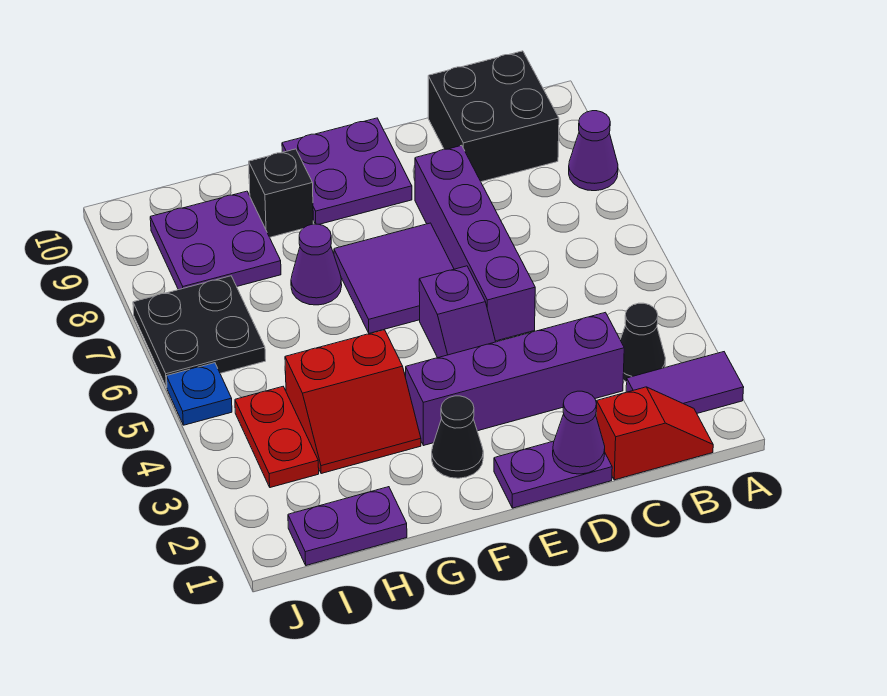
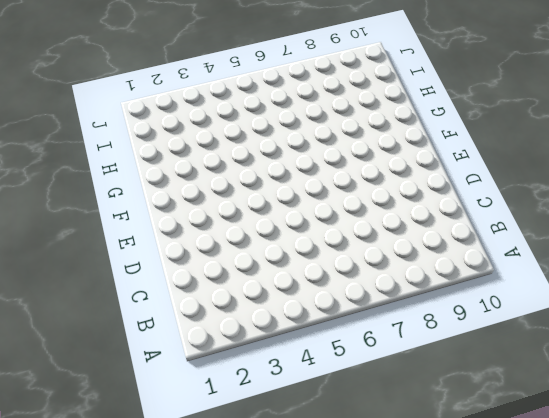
none -> purple 1x2 tile [626,352,744,413]
none -> purple 1x1 cone [569,111,618,191]
none -> red 1x2 slope [596,387,713,480]

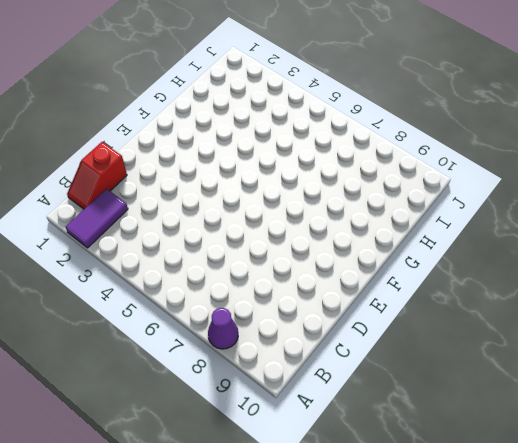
none -> black 1x1 cone [620,303,665,382]
none -> black 2x2 brick [428,51,559,182]
none -> purple 1x4 brick [406,312,624,446]

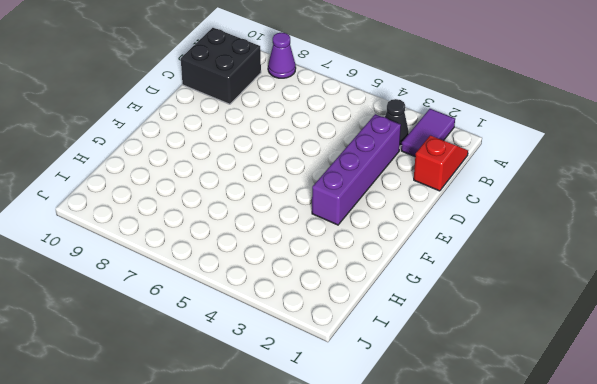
none -> purple 1x2 plate [494,441,612,508]
none -> purple 1x4 brick [415,145,535,341]
none -> purple 1x2 slope [419,266,496,358]

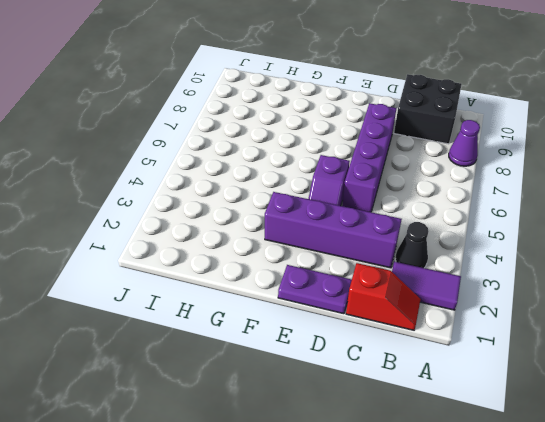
none -> purple 2x2 tile [334,223,454,333]
none -> purple 2x2 plate [282,118,412,224]
none -> black 1x1 cone [432,396,483,478]

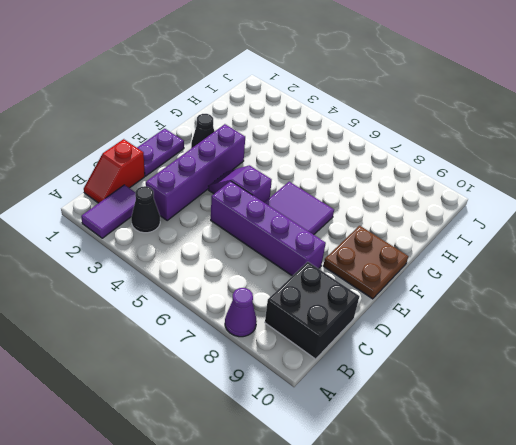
brown 2x2 plate [323,226,408,299] -> purple 2x2 plate [282,118,412,224]
none -> red 2x2 slope [285,330,421,474]
none -> purple 1x1 cone [291,224,342,305]
none -> black 1x1 brick [249,149,313,237]

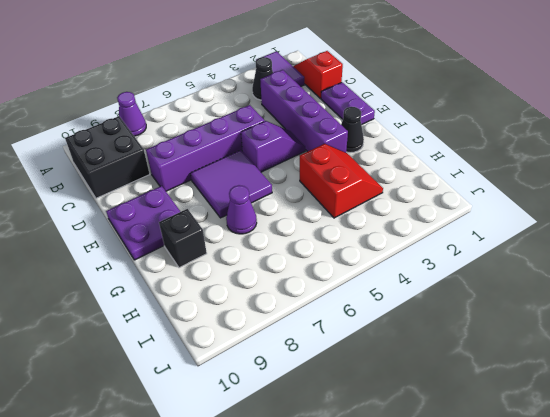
none -> purple 1x2 plate [288,487,407,565]
none -> purple 2x2 plate [150,191,281,290]
none -> red 1x2 plate [235,387,319,488]

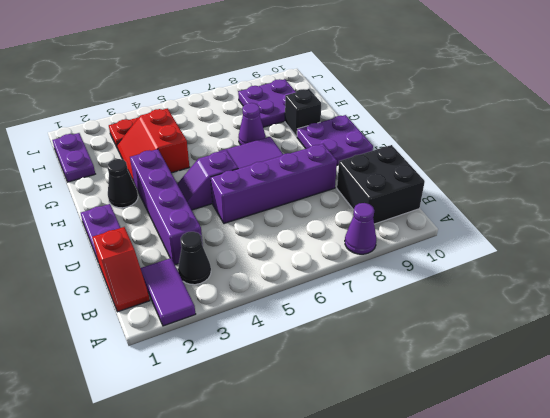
none -> black 2x2 plate [133,276,266,388]
none -> blue 1x1 plate [167,363,232,425]
none -> purple 1x1 cone [553,391,605,474]

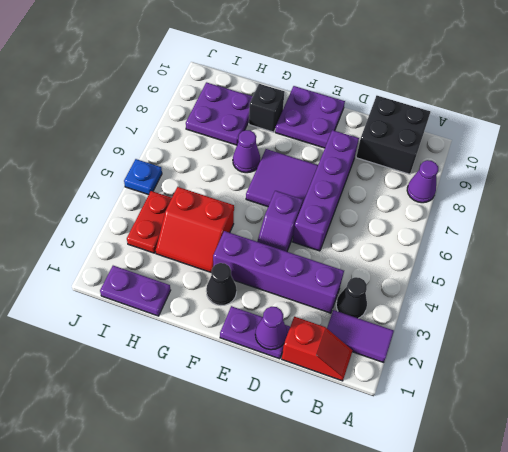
none -> black 2x2 plate [133,276,266,388]

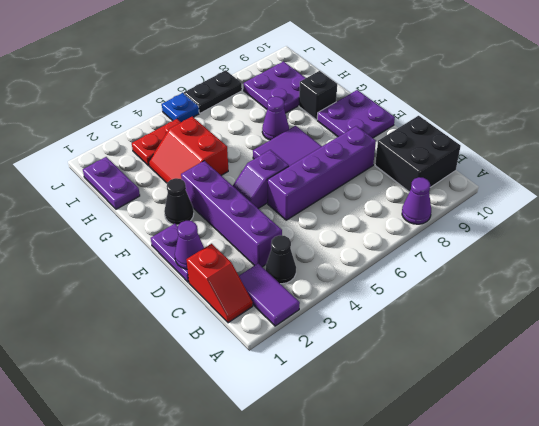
black 1x2 plate [184,70,242,113] -> black 2x2 plate [133,276,266,388]

